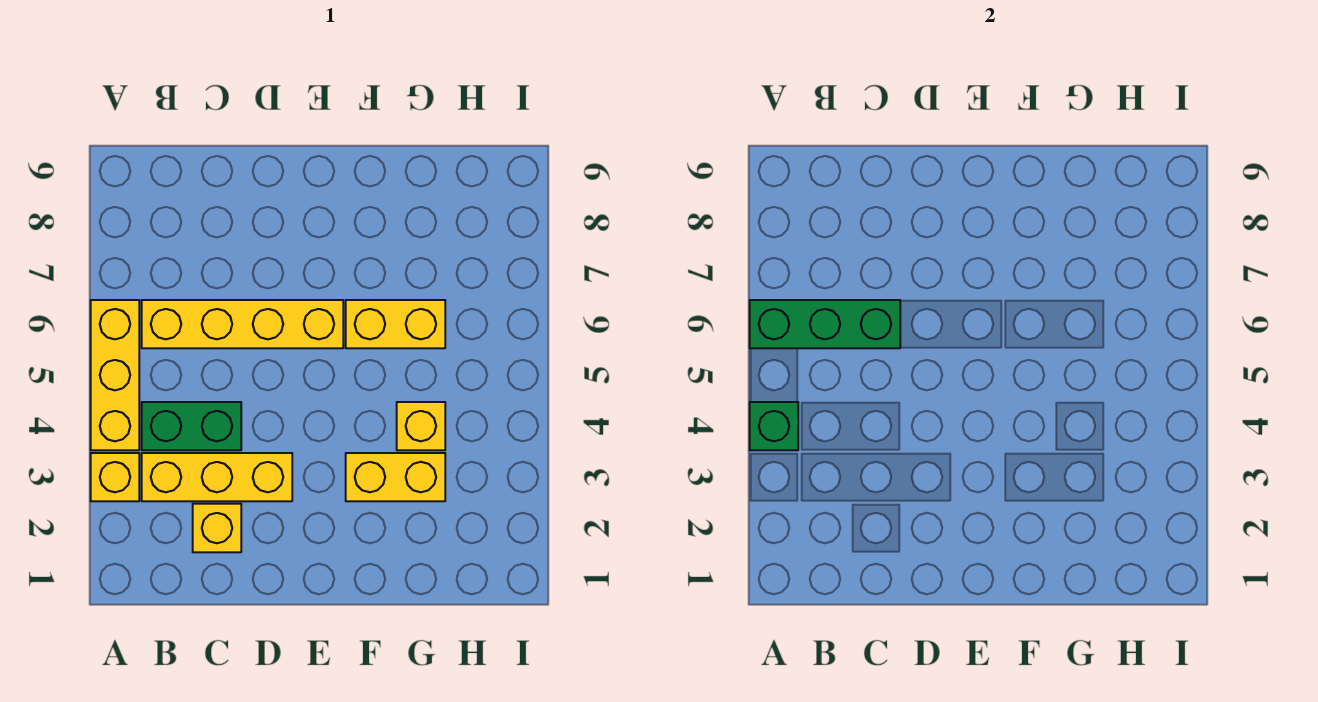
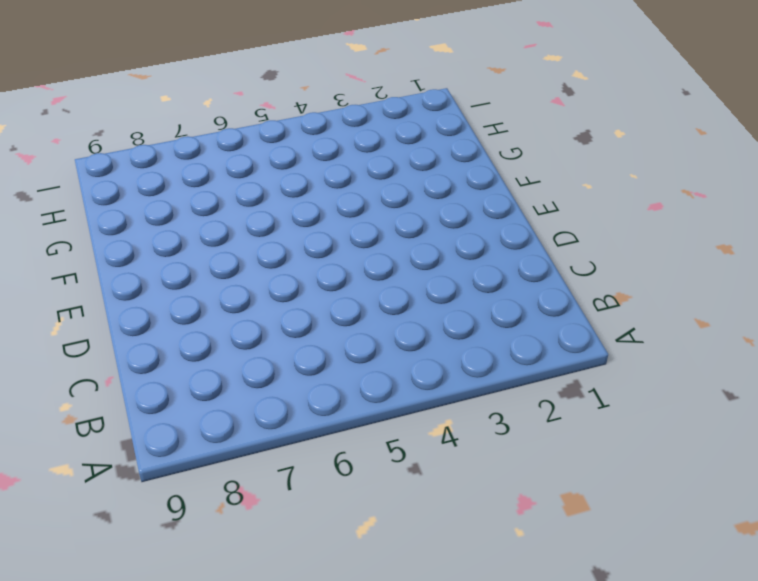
none -> yellow 1x1 brick [91,453,139,501]
none -> yellow 1x3 brick [91,300,139,450]

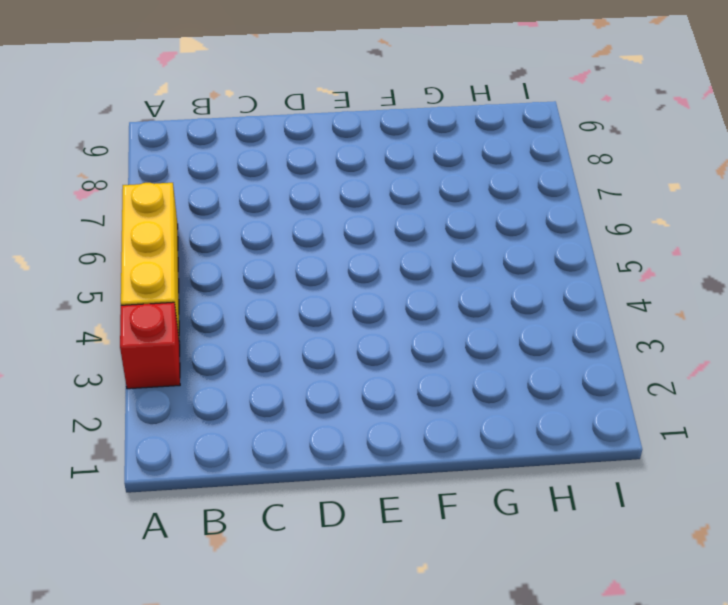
red 1x1 brick [120,302,180,389] -> yellow 1x1 brick [91,453,139,501]
none -> yellow 1x3 brick [142,453,292,501]
none -> green 1x2 brick [142,402,241,450]

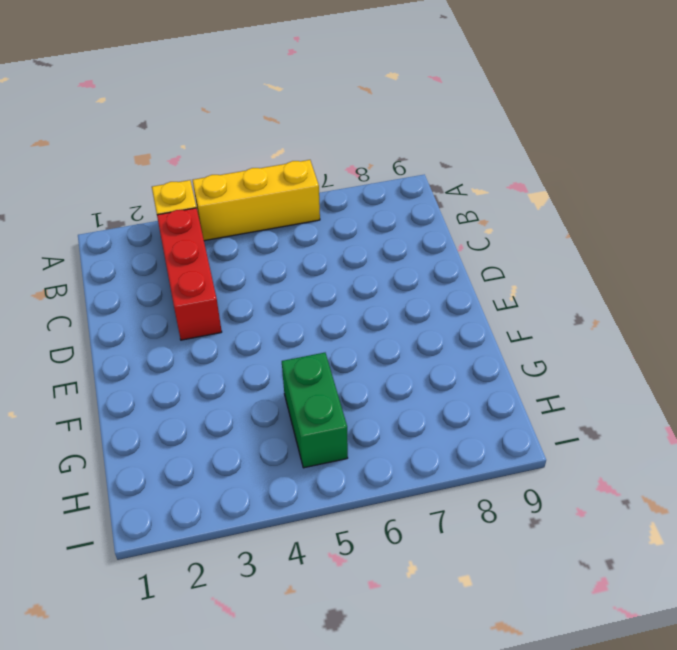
red 1x3 brick [157,208,222,340] -> yellow 1x3 brick [142,453,292,501]
green 1x2 brick [282,353,348,468] -> green 1x2 brick moved to [142,402,241,450]
none -> yellow 1x4 brick [142,300,343,348]
none -> yellow 1x1 brick [193,504,241,552]

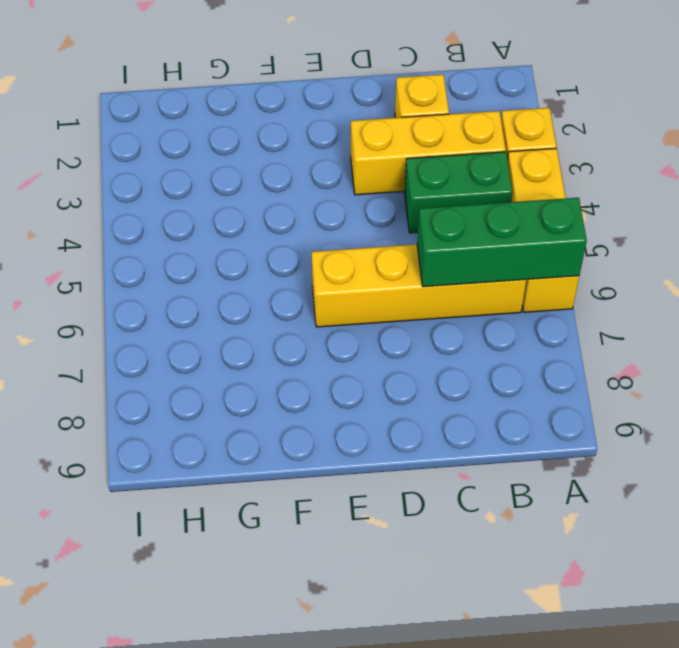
none -> yellow 1x2 brick [346,453,445,501]
none -> yellow 1x2 brick [346,300,445,348]

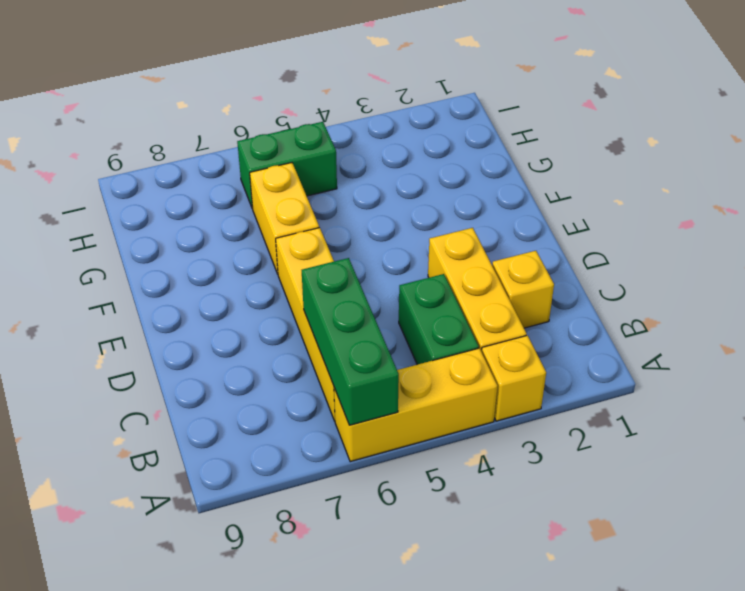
green 1x2 brick [237,122,337,209] -> none
none -> yellow 1x2 brick [346,453,445,501]
none -> yellow 1x1 brick [397,402,445,450]

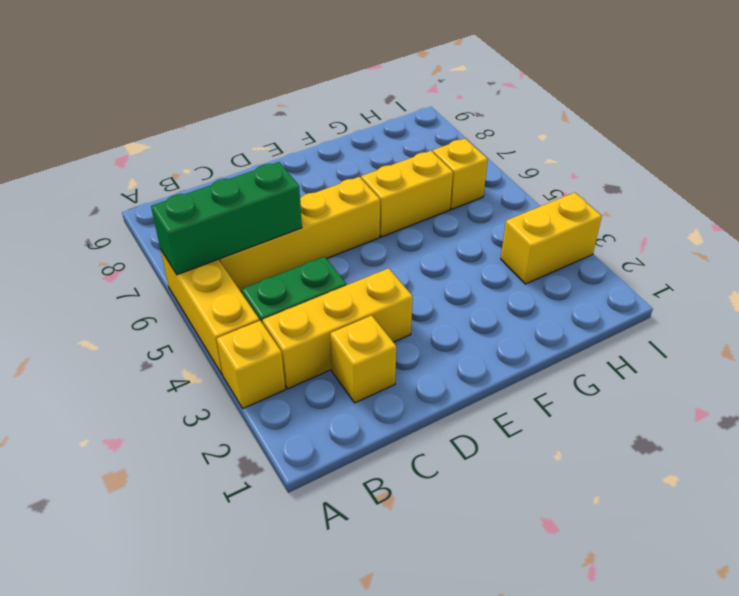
yellow 1x2 brick [501,193,602,284] -> yellow 1x2 brick moved to [346,453,445,501]
yellow 1x1 brick [433,138,488,209] -> yellow 1x1 brick moved to [397,402,445,450]
none -> green 1x1 brick [750,402,798,450]

